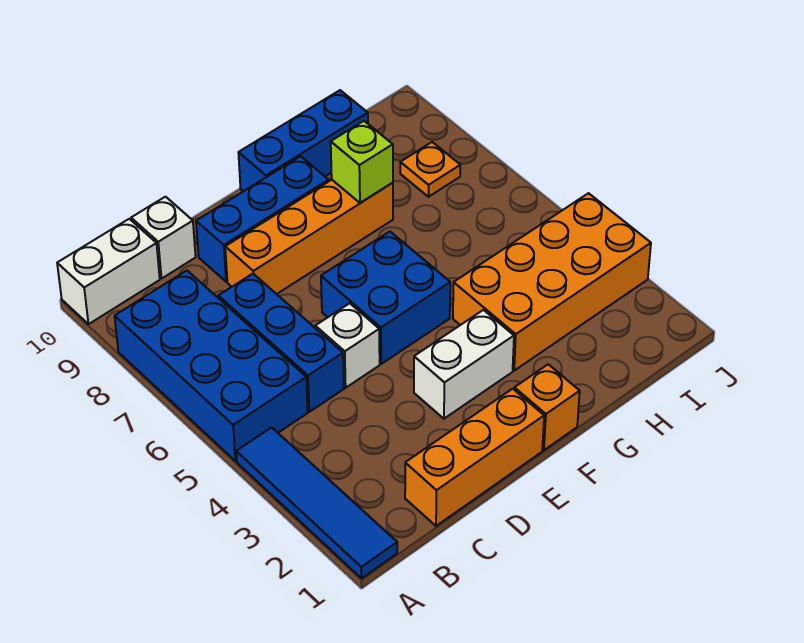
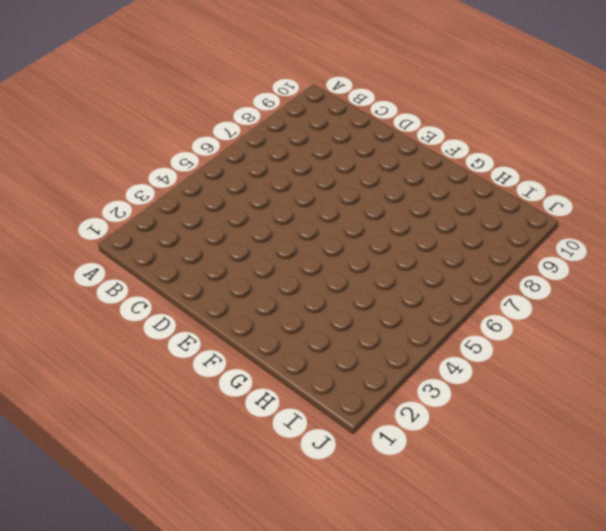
none -> blue 1x4 tile [236,428,397,578]
none -> blue 2x4 brick [115,271,308,461]
none -> white 1x2 brick [57,219,160,324]

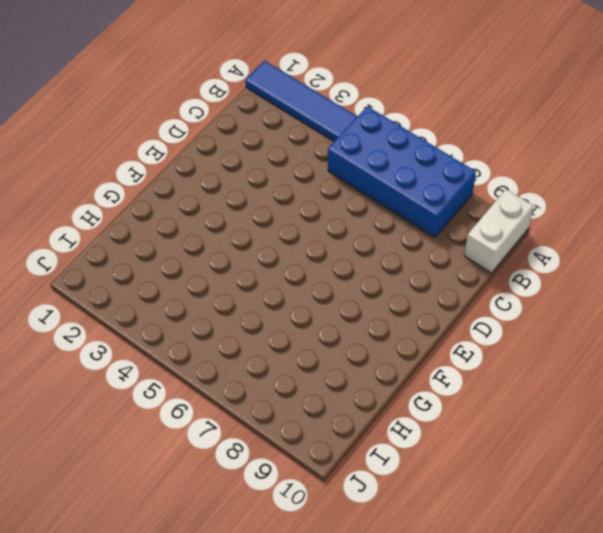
none -> orange 1x3 brick [405,389,544,526]
none -> blue 1x3 brick [218,274,344,412]
none -> white 1x1 brick [131,197,196,278]

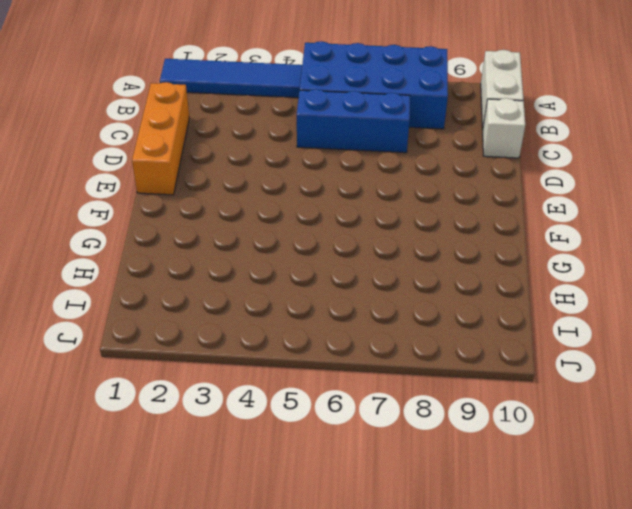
none -> white 1x1 brick [315,303,380,388]
none -> orange 1x4 brick [225,180,393,294]
none -> blue 1x3 brick [196,156,329,282]

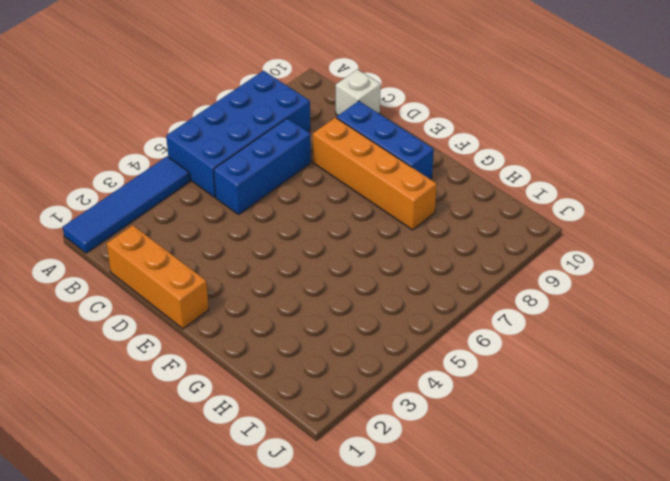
none -> white 1x2 brick [57,219,160,324]
none -> white 1x1 brick [315,303,380,388]
none -> white 1x2 brick [414,310,514,419]

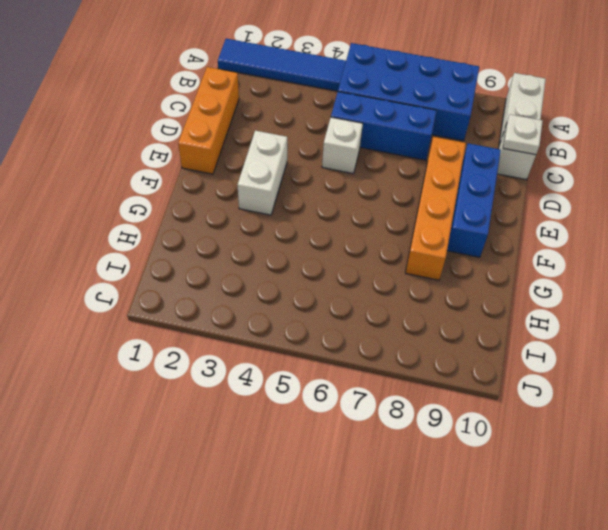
white 1x1 plate [503,114,543,155] -> none
none -> blue 2x2 brick [321,232,450,364]
none -> orange 1x1 brick [514,364,580,450]
none -> blue 1x3 brick [238,90,368,191]

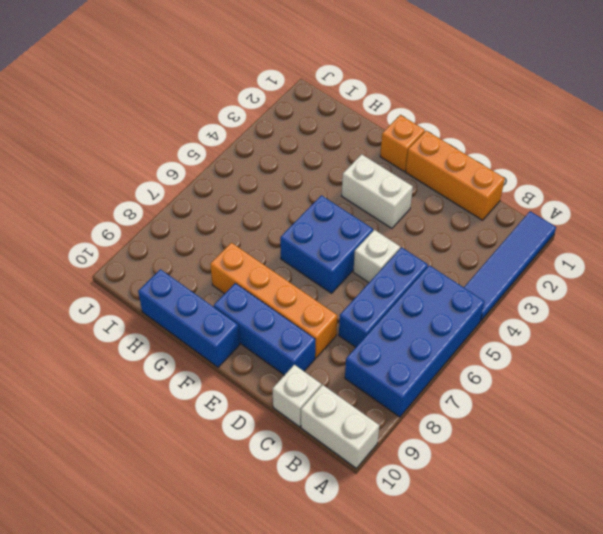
none -> orange 2x4 brick [453,193,651,371]
none -> orange 1x1 plate [400,142,460,197]
none -> lime 1x1 brick [331,121,393,203]

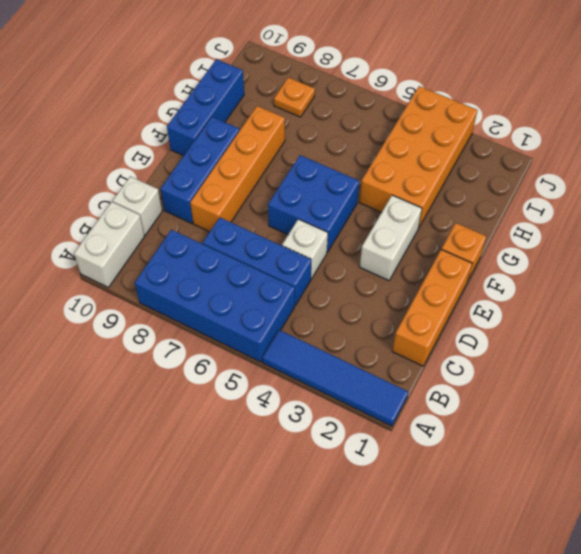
none -> lime 1x1 brick [331,121,393,203]

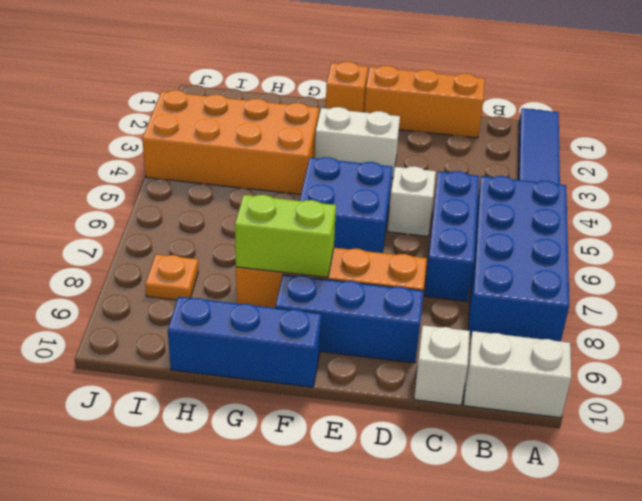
lime 1x2 brick [235,195,336,277] -> lime 1x1 brick [331,121,393,203]

